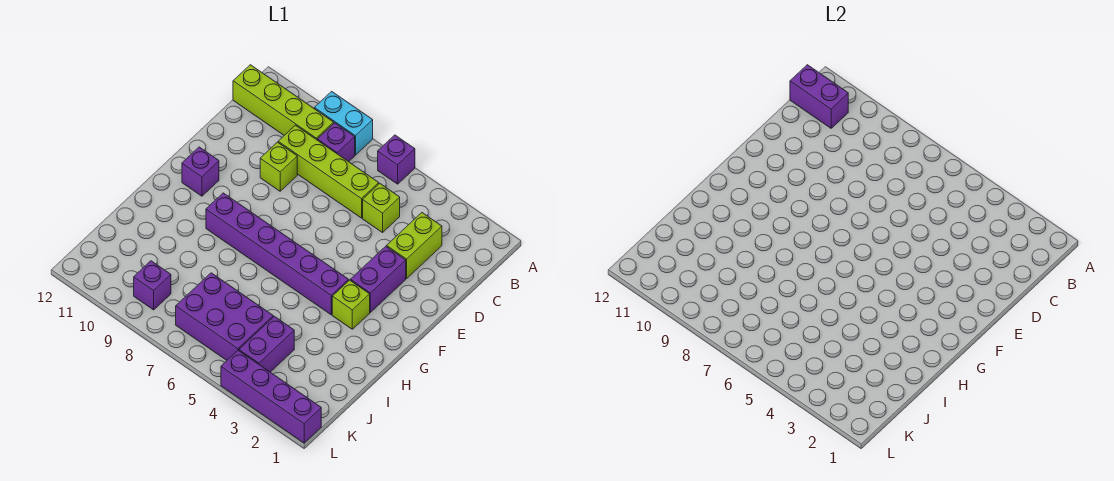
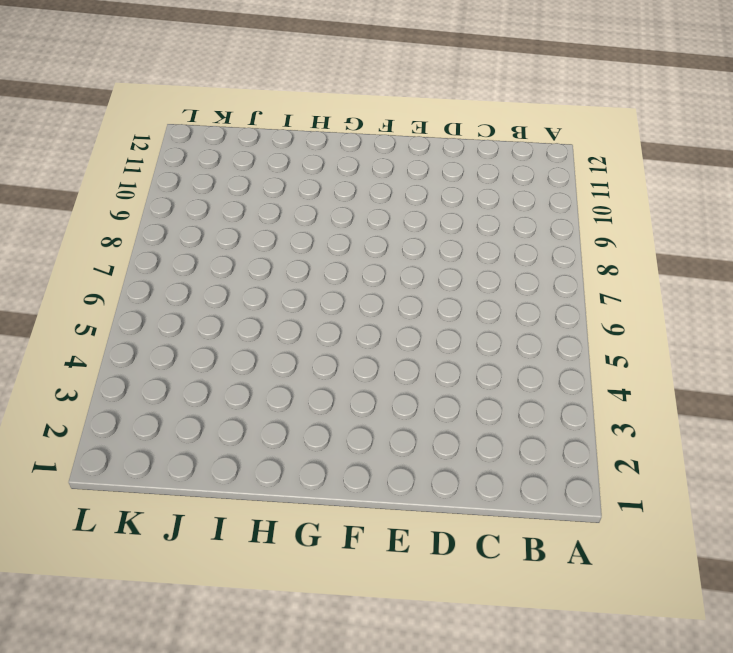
none -> purple 1x1 brick [378,135,415,184]
none -> cyan 1x2 brick [314,91,373,155]
none -> purple 1x1 brick [317,123,355,162]

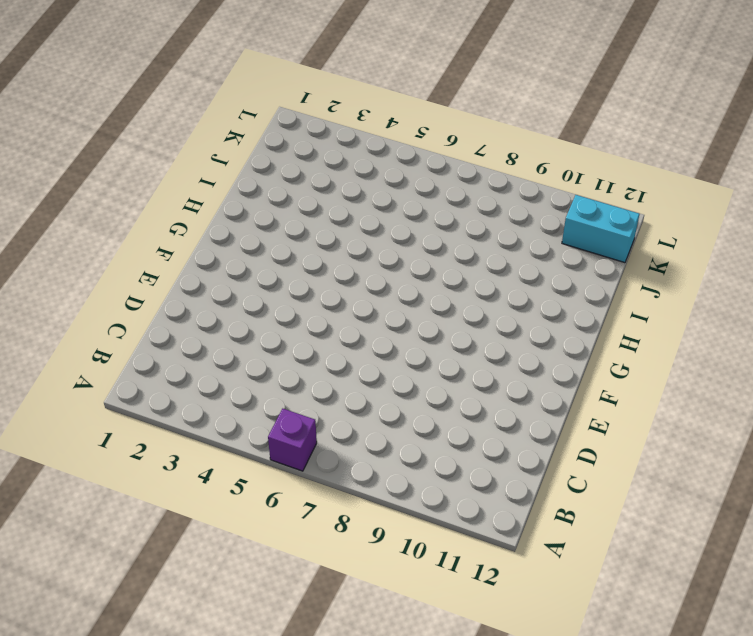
cyan 1x2 brick [562,195,639,263] -> cyan 1x2 brick moved to [314,91,373,155]
none -> purple 1x1 brick [317,123,355,162]
none -> lime 1x4 brick [233,65,334,140]
none -> lime 1x2 brick [387,213,442,278]

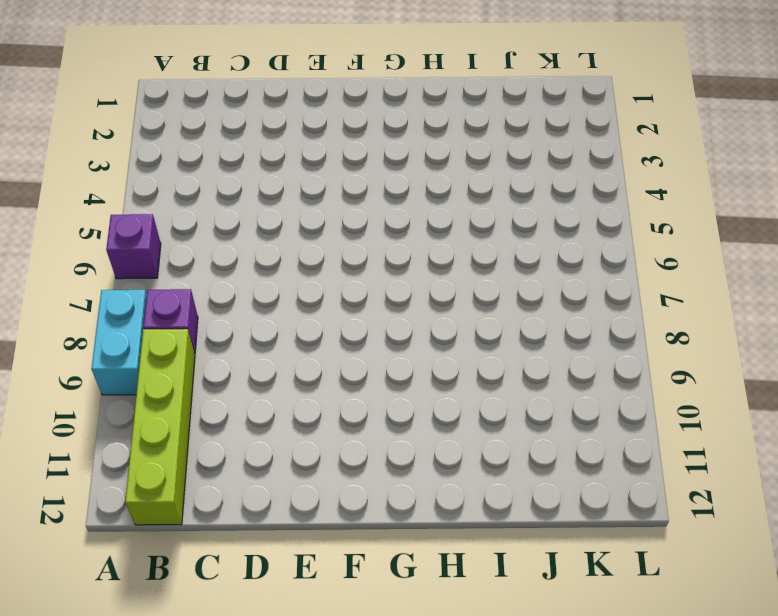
none -> lime 1x2 brick [387,213,442,278]
none -> lime 1x1 brick [363,183,400,233]
none -> lime 1x4 brick [278,125,379,218]

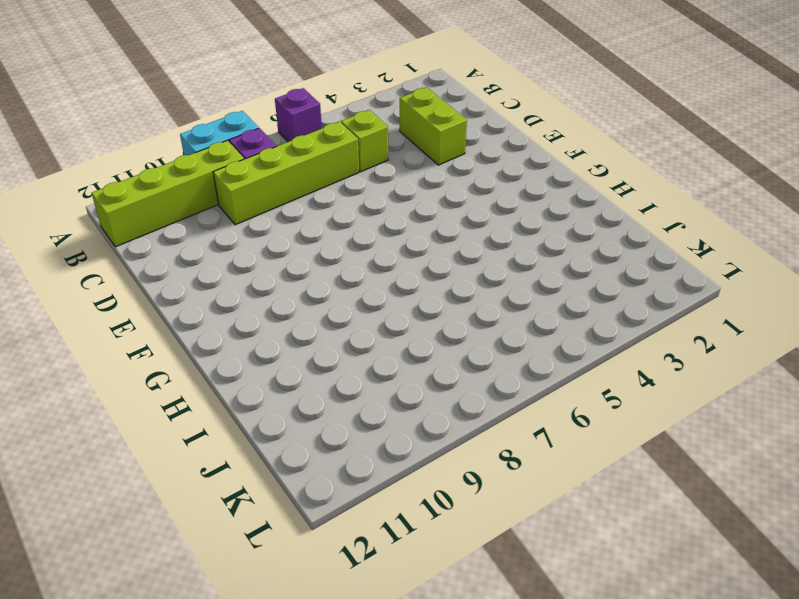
none -> lime 1x1 brick [260,142,297,191]
none -> purple 1x2 brick [350,246,406,312]
none -> purple 1x1 brick [182,147,219,196]

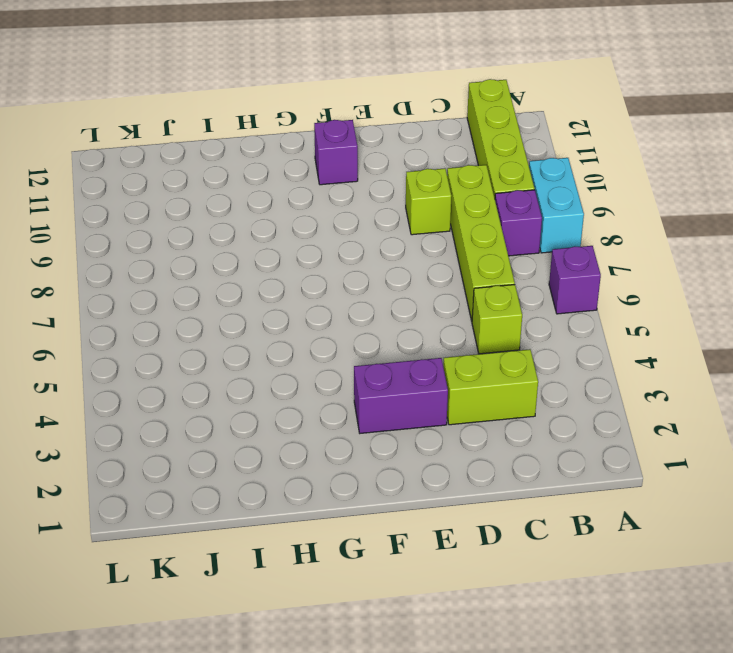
none -> lime 1x1 brick [332,280,370,329]
none -> purple 1x6 brick [206,193,349,315]
none -> purple 1x2 brick [239,316,294,372]

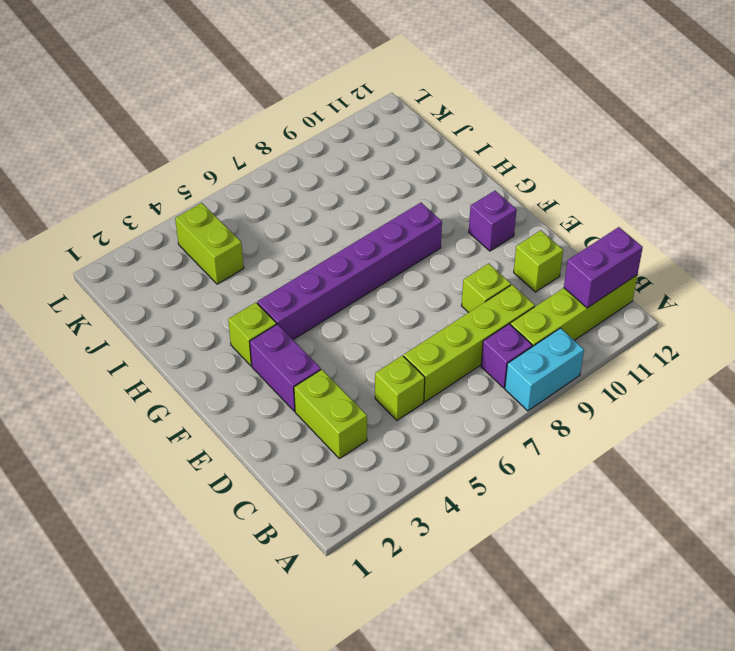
lime 1x1 brick [514,230,563,292] -> none
lime 1x2 brick [175,203,244,284] -> purple 1x2 brick [239,316,294,372]
none -> purple 1x1 brick [378,135,415,184]
none -> purple 2x3 brick [176,273,273,360]
none -> purple 1x1 brick [134,261,171,310]

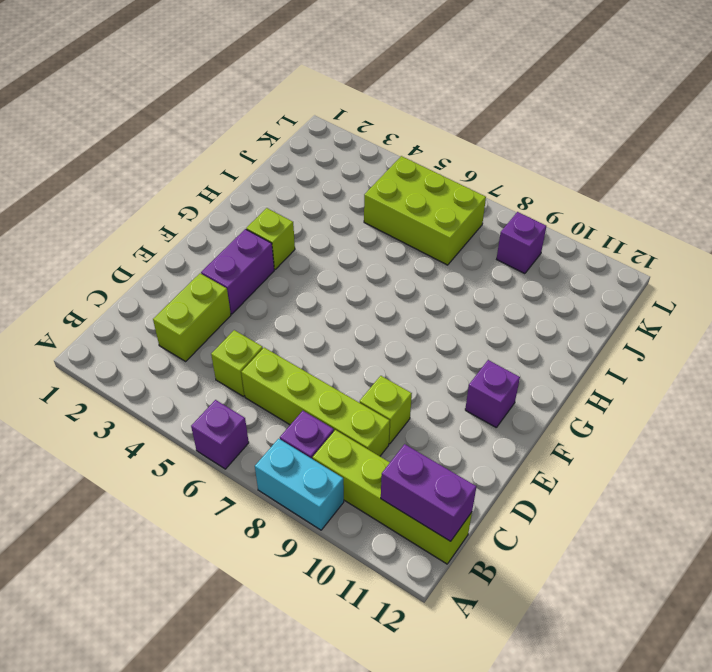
lime 2x3 brick [364,156,486,265] -> purple 2x3 brick [176,273,273,360]
none -> purple 1x6 brick [206,193,349,315]
none -> purple 1x2 brick [239,316,294,372]
none -> purple 1x4 brick [221,350,321,443]

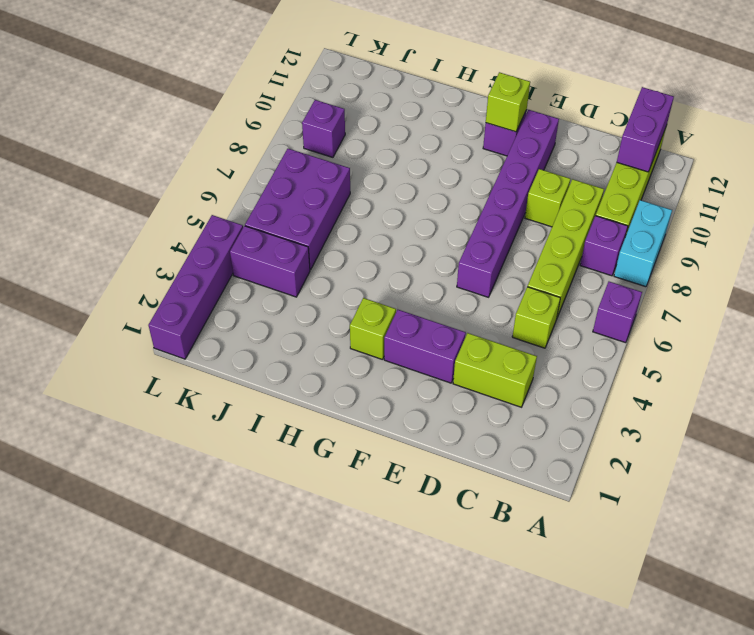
purple 1x6 brick [457,110,559,297] -> purple 1x6 brick moved to [206,193,349,315]
lime 1x1 brick [486,72,530,132] -> none

